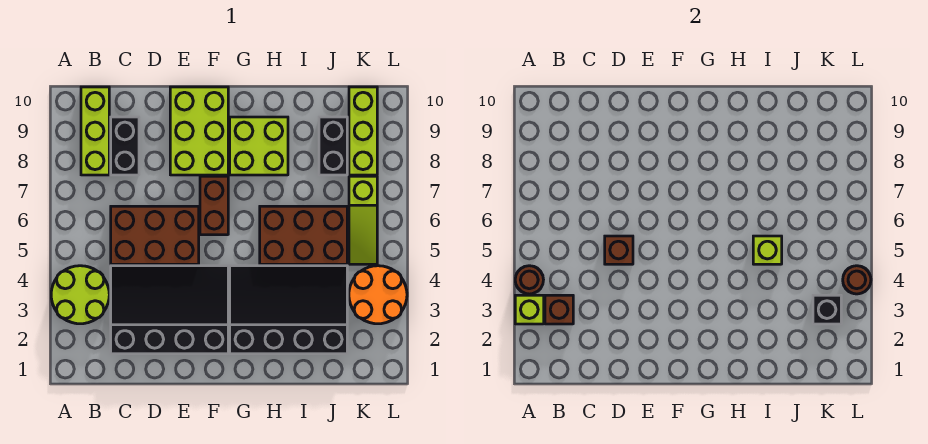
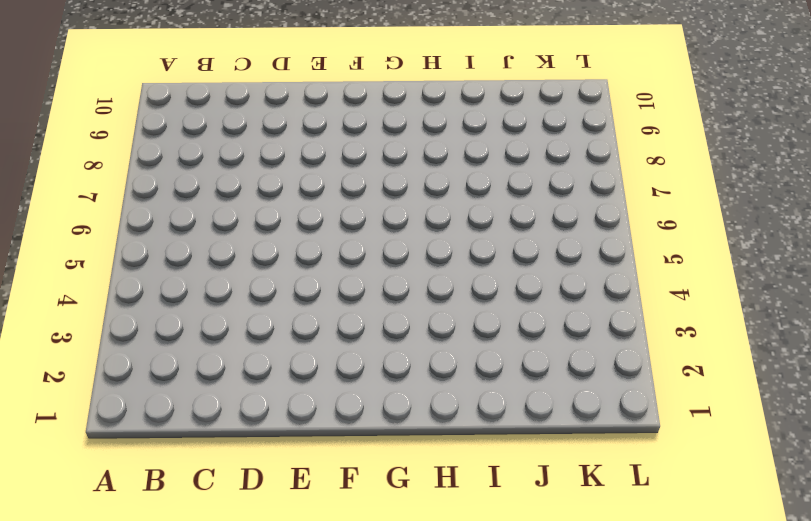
none -> lime 2x2 round brick [51,266,109,324]
none -> lime 1x3 brick [81,87,109,175]
none -> black 3x4 slope [111,266,228,354]

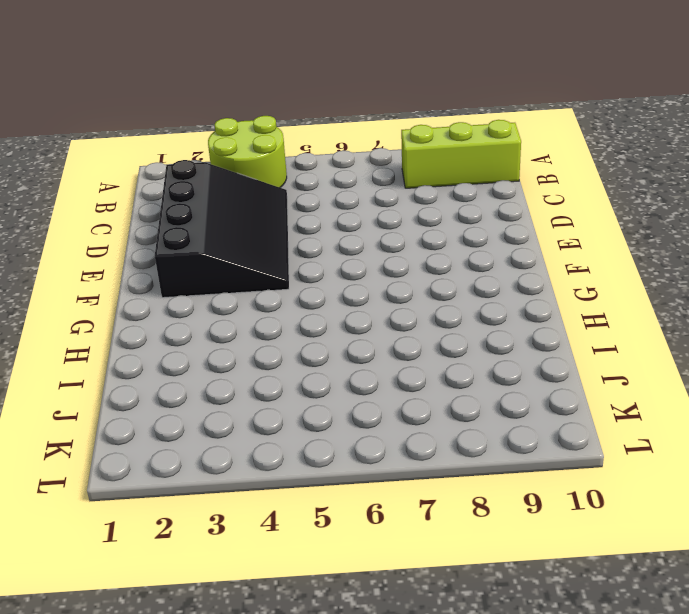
none -> brown 2x3 brick [111,206,199,264]
none -> black 1x2 brick [111,117,139,175]
none -> lime 2x3 brick [170,87,228,175]

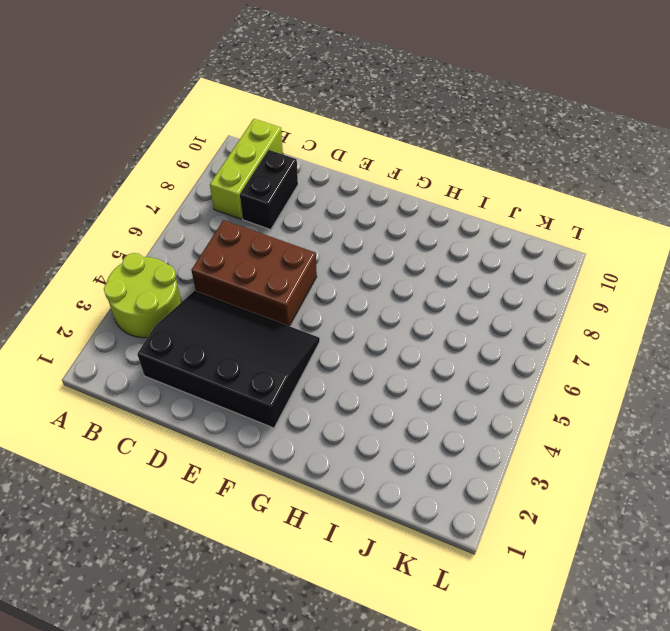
none -> lime 2x3 brick [170,87,228,175]
none -> brown 1x2 brick [200,176,228,235]
none -> black 3x4 slope [230,266,347,354]

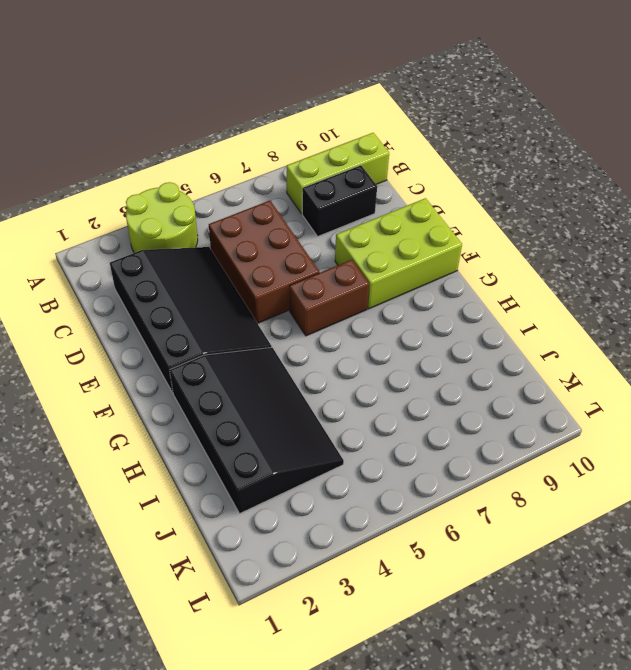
none -> lime 2x2 brick [230,117,288,175]
none -> brown 2x3 brick [260,206,347,264]
none -> black 1x2 brick [319,117,347,175]

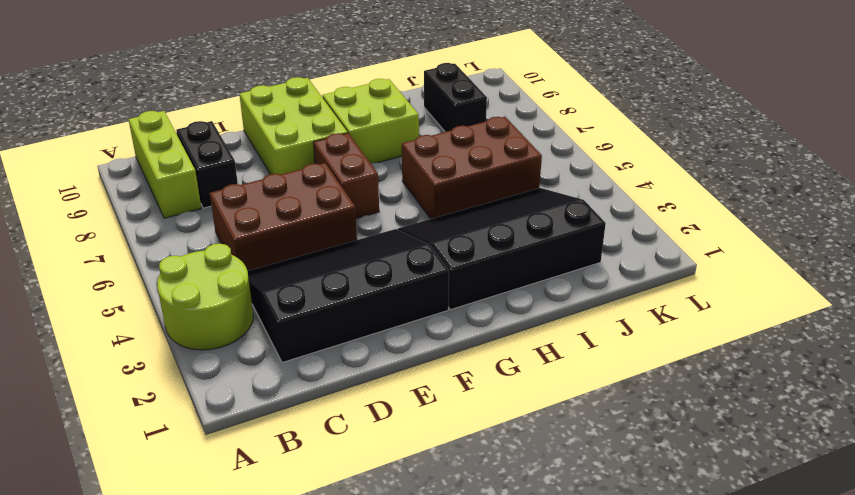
none -> orange 2x2 round brick [349,266,407,324]
none -> lime 1x3 slope [349,176,377,264]
none -> lime 1x3 brick [349,87,377,175]

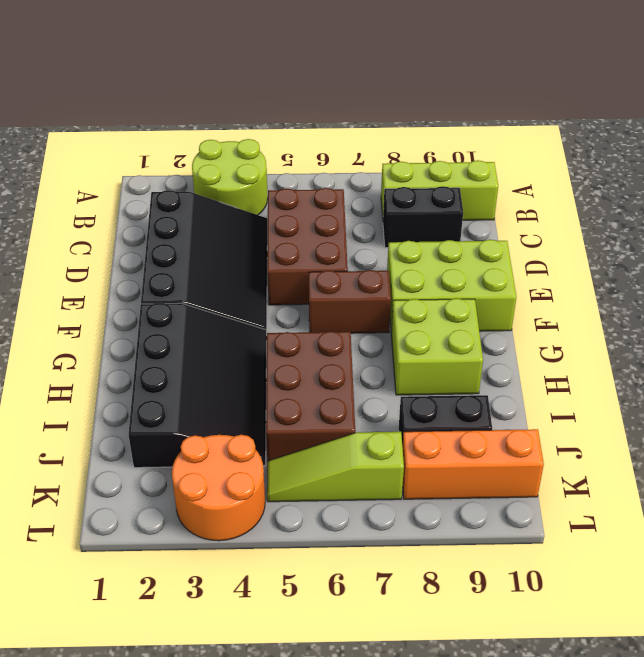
orange 1x3 brick [402,429,544,499] -> lime 1x3 brick [349,87,377,175]
none -> lime 1x1 brick [515,295,544,324]
none -> brown 1x1 round brick [515,266,543,294]
none -> brown 1x1 brick [545,295,573,324]

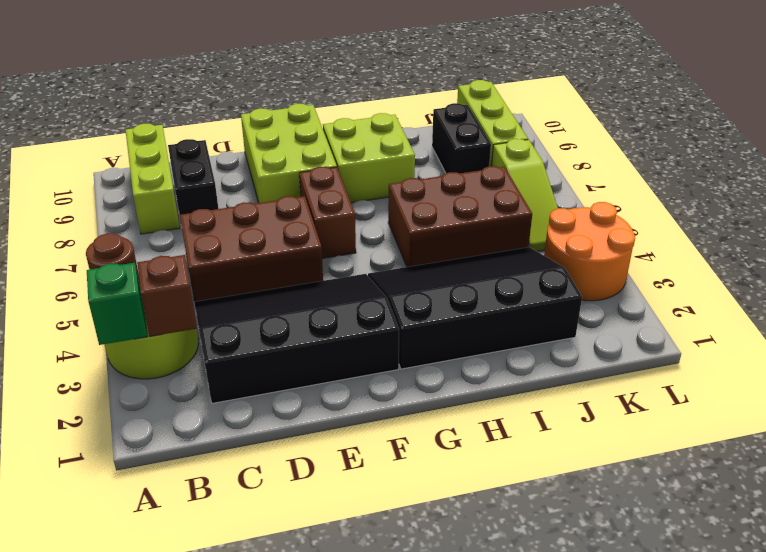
green 1x1 brick [87,263,147,345] -> lime 1x1 brick [515,295,544,324]
none -> brown 1x1 brick [605,236,633,264]
none -> lime 1x1 brick [753,236,782,264]
none -> black 1x1 brick [813,295,841,324]

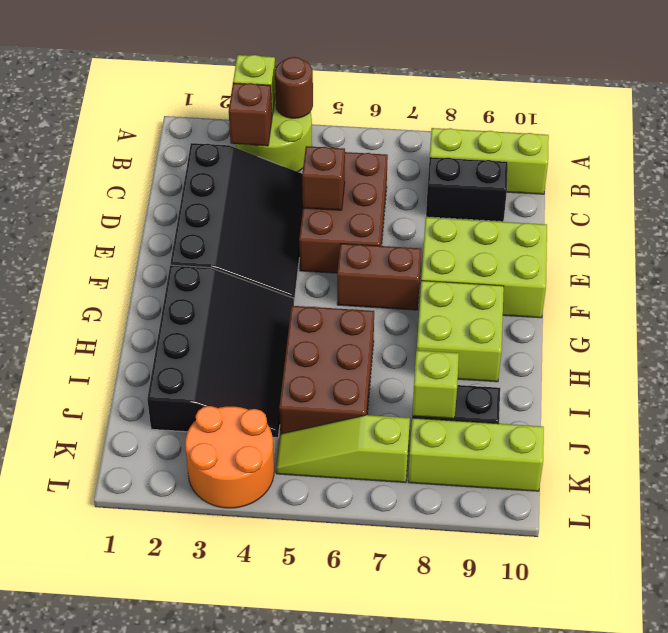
lime 1x1 brick [412,350,459,419] -> lime 1x1 brick moved to [753,236,782,264]
none -> black 1x1 brick [813,295,841,324]
none -> brown 1x1 round brick [843,266,871,294]

